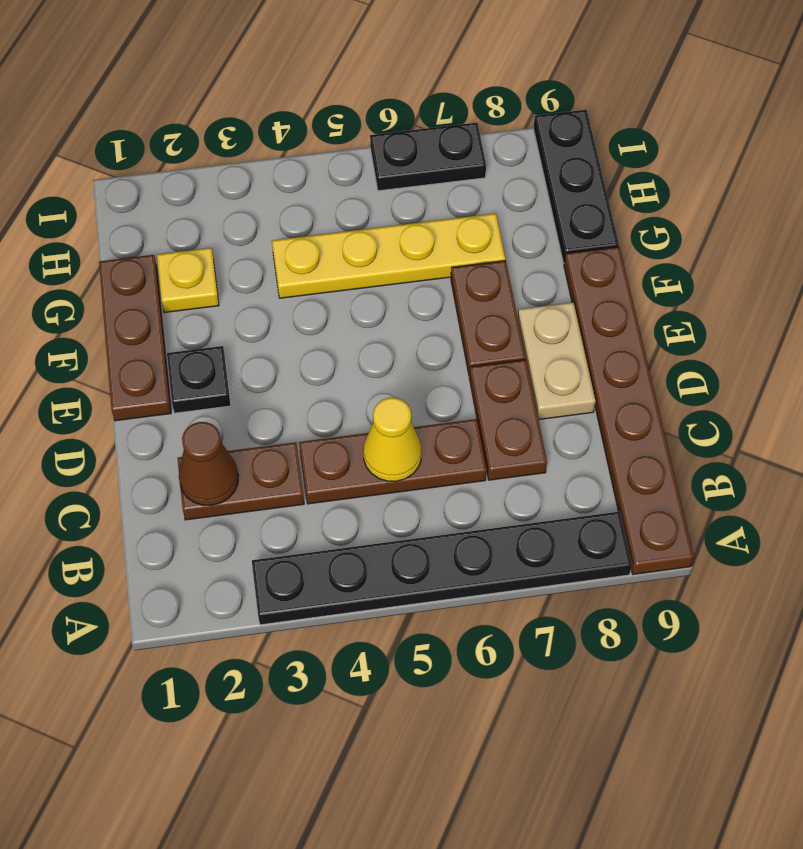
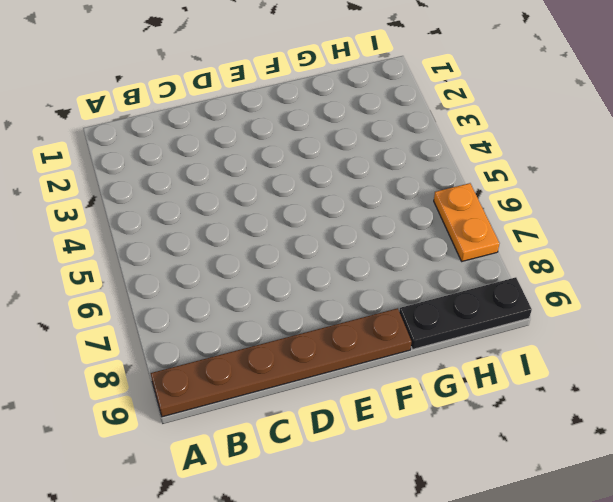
orange 1x2 plate [434,183,499,261] -> black 1x2 plate [370,123,486,191]
none -> black 1x6 plate [252,512,632,625]
none -> brown 1x2 plate [178,442,304,520]
none -> brown 1x3 plate [299,419,487,504]

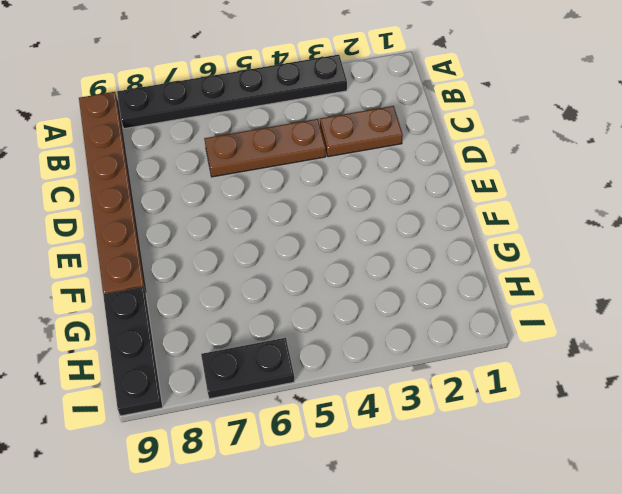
none -> brown 1x2 plate [469,360,547,480]
none -> tan 1x2 plate [518,302,596,420]
none -> brown 1x3 plate [99,255,171,421]

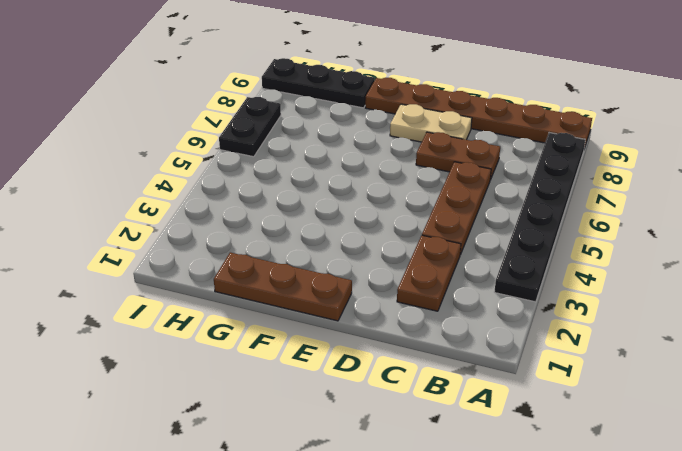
none -> black 1x1 plate [167,346,231,413]
none -> brown 1x2 plate [451,261,526,376]
none -> yellow 1x1 plate [157,248,219,313]

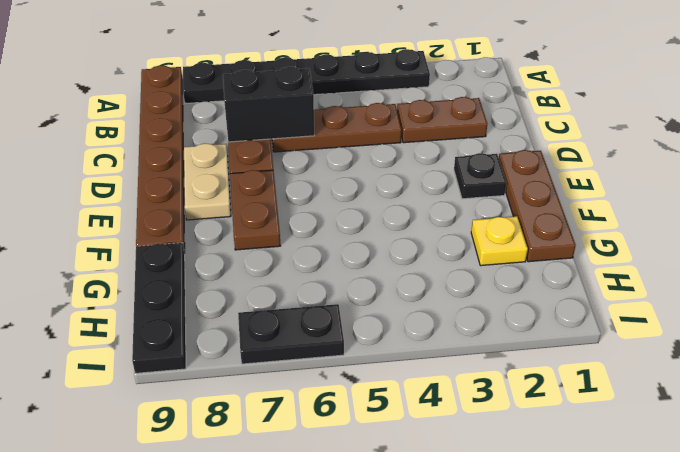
black 1x2 brick [223,67,314,142] -> none
none -> yellow 1x4 plate [272,213,505,298]
none -> brown 1x1 cone [179,422,238,505]
none -> yellow 1x1 cone [363,398,421,481]

